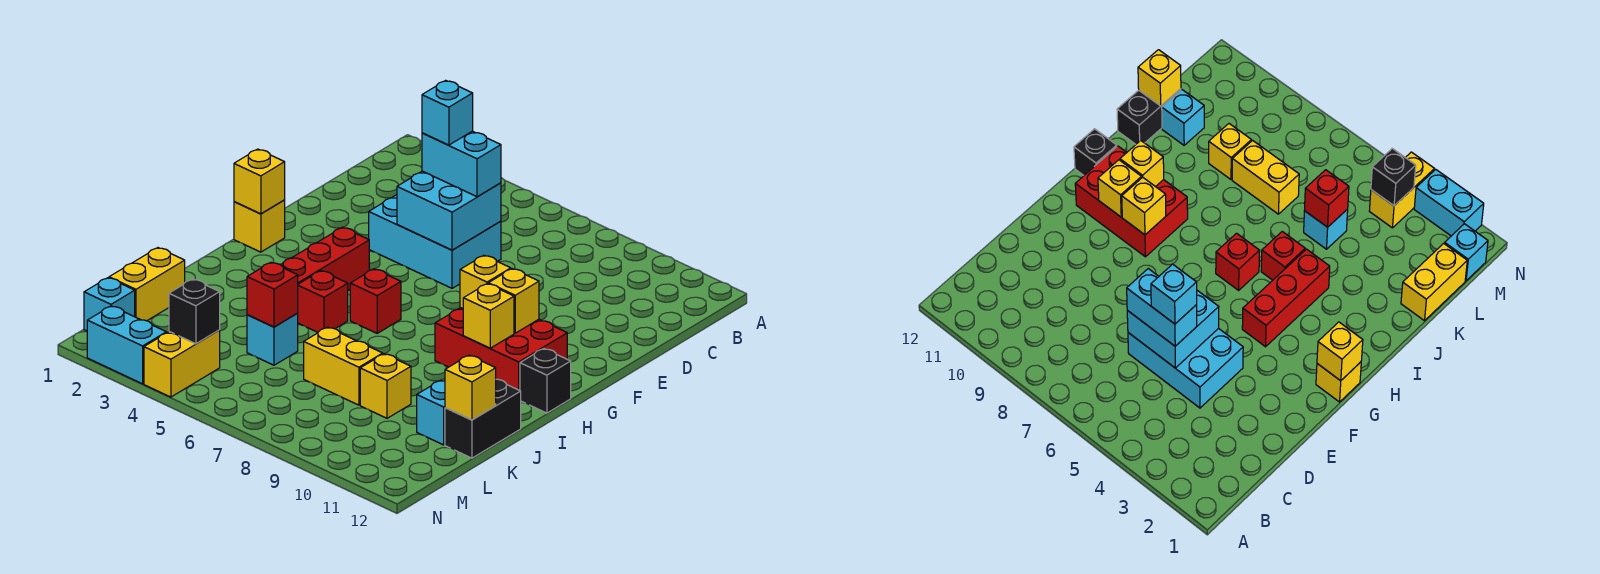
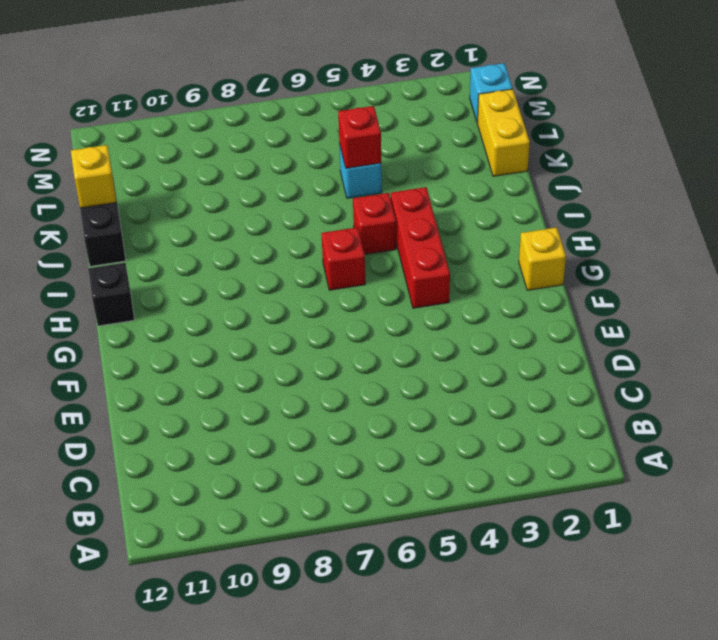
none -> cyan 2x3 brick [369,195,501,288]
none -> red 2x3 brick [435,308,567,390]
none -> yellow 1x2 brick [304,327,383,405]

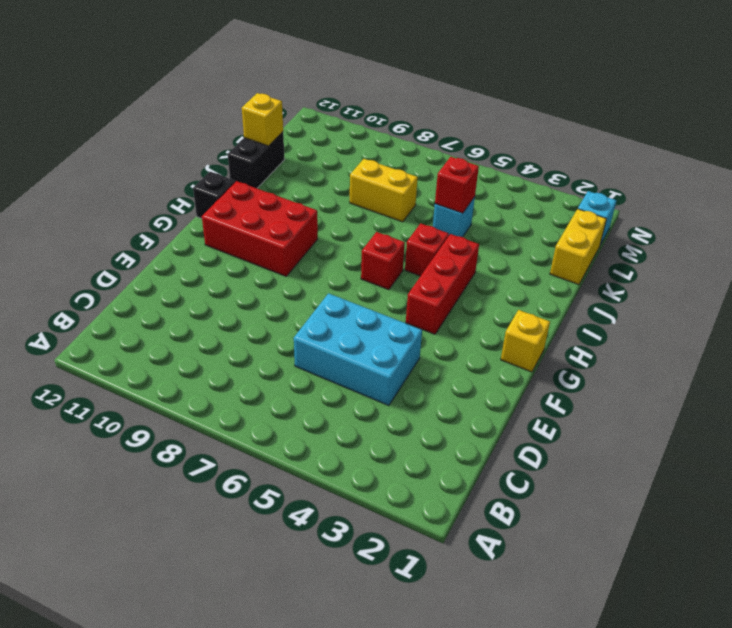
none -> yellow 1x1 brick [360,354,411,418]
none -> cyan 1x1 brick [417,380,445,445]
none -> yellow 1x2 brick [144,330,220,397]

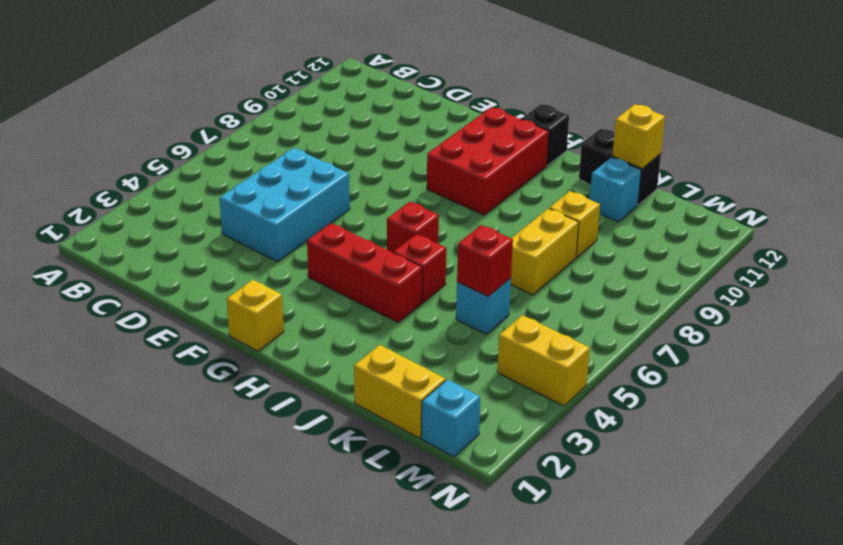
none -> cyan 1x2 brick [87,306,166,384]
none -> cyan 2x2 brick [397,171,501,250]
none -> yellow 1x1 brick [234,149,285,214]

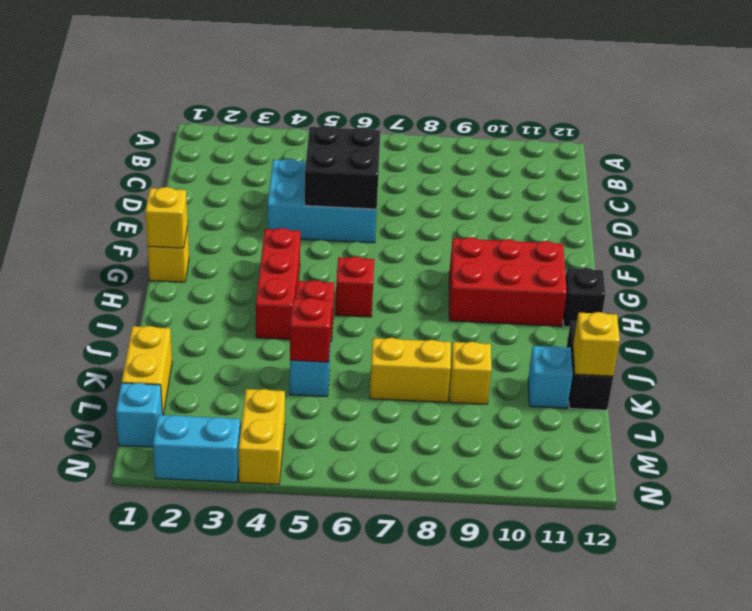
black 2x2 brick [305,125,380,209] -> cyan 2x2 brick [397,171,501,250]
none -> yellow 1x1 brick [460,255,511,309]
none -> yellow 1x1 brick [488,269,539,333]
none -> yellow 1x1 brick [463,284,514,348]

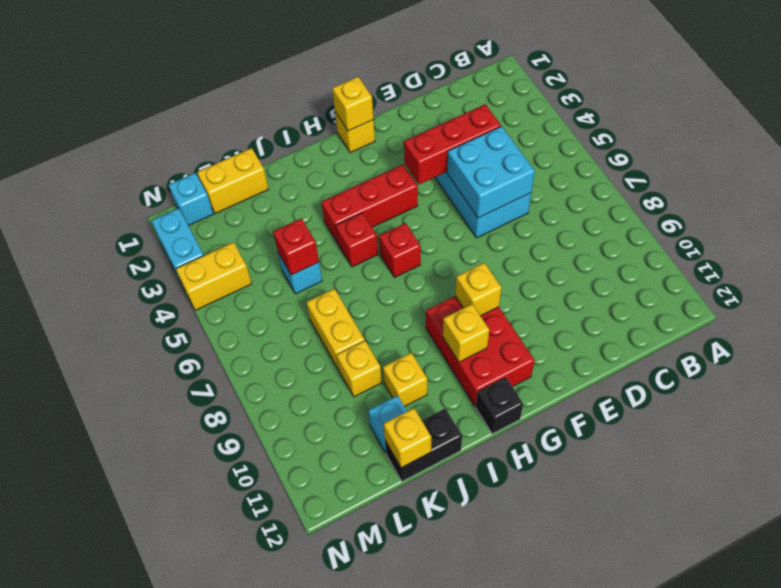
red 1x3 brick [404,104,501,184] -> none
yellow 1x1 brick [383,353,427,407] -> yellow 1x1 brick moved to [488,269,539,333]
none -> black 1x1 brick [169,279,220,344]
none -> cyan 1x2 brick [422,131,501,197]
none -> cyan 1x1 brick [422,80,473,145]

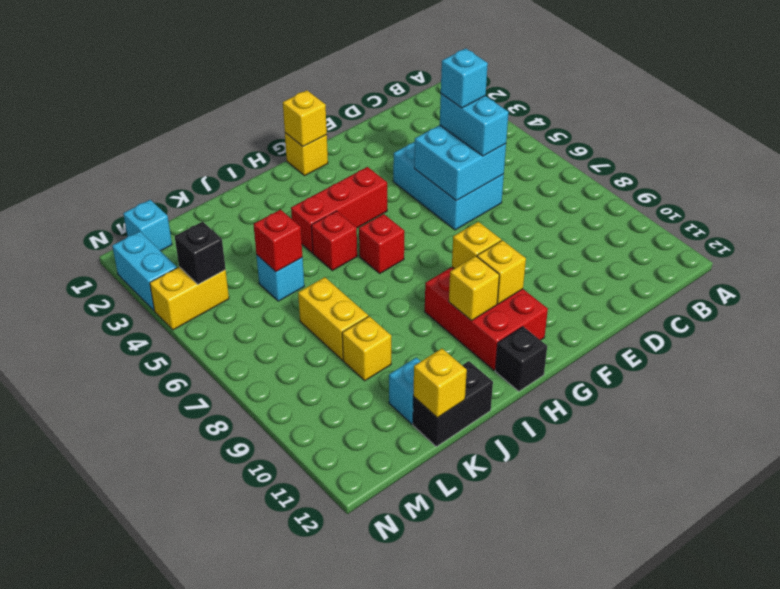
none -> yellow 1x2 brick [109,248,185,321]

